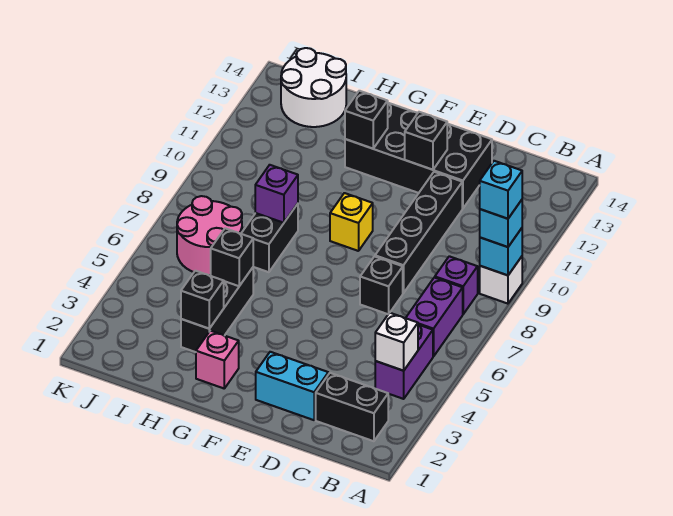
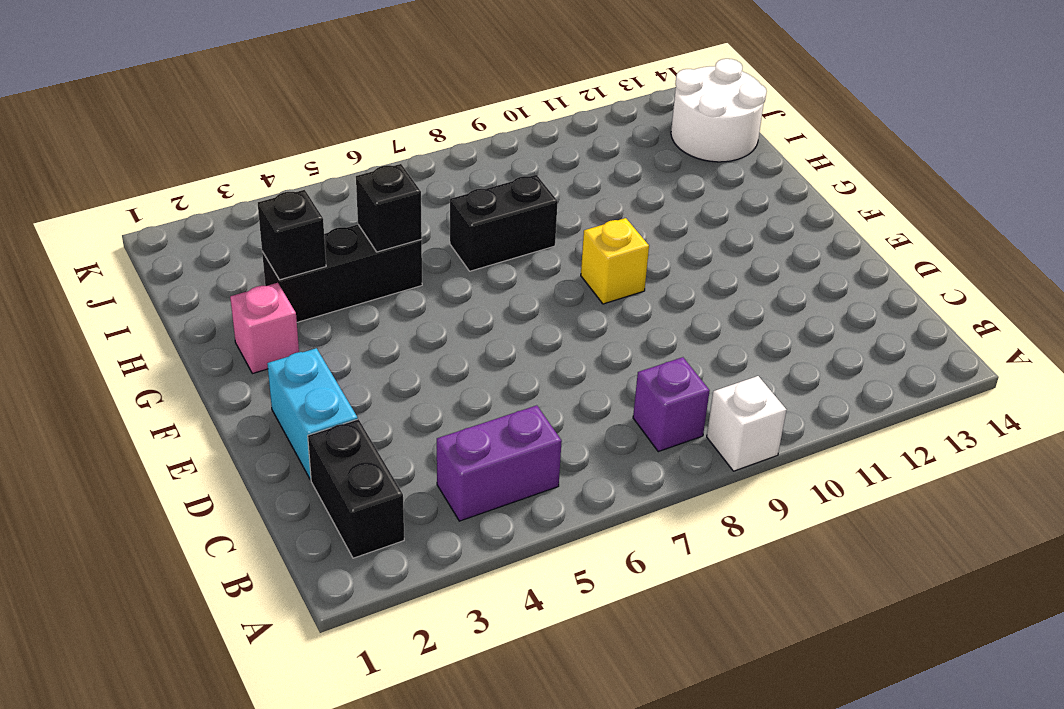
none -> purple 1x2 brick [406,277,463,357]
none -> black 1x1 brick [360,256,403,314]
none -> black 1x4 brick [375,172,462,293]

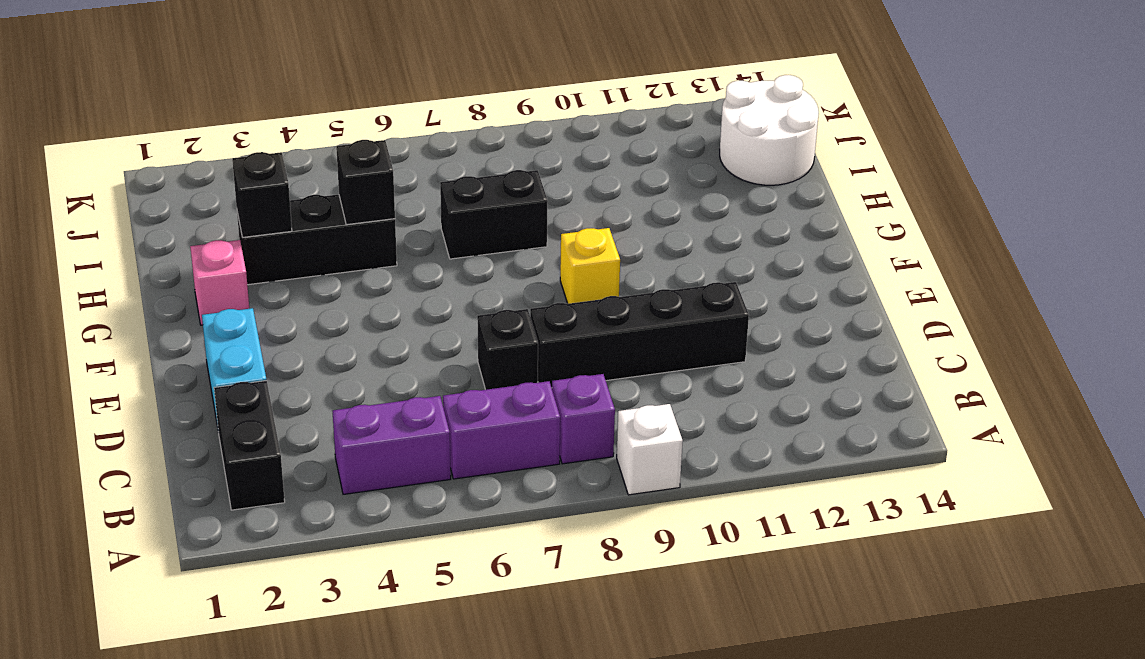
none -> black 2x4 brick [345,103,492,208]
none -> pink 2x2 round brick [177,196,242,275]
none -> cyan 1x1 brick [480,228,522,275]

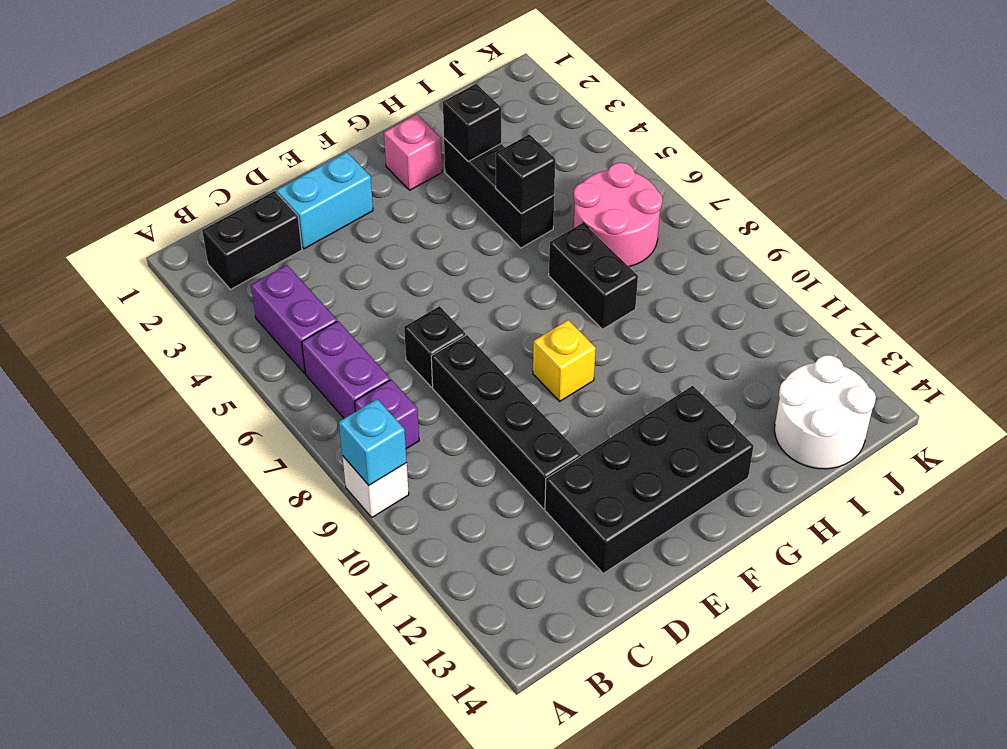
none -> white 1x1 brick [375,313,418,371]
none -> black 1x1 brick [405,112,447,170]
none -> black 1x1 brick [345,91,388,149]

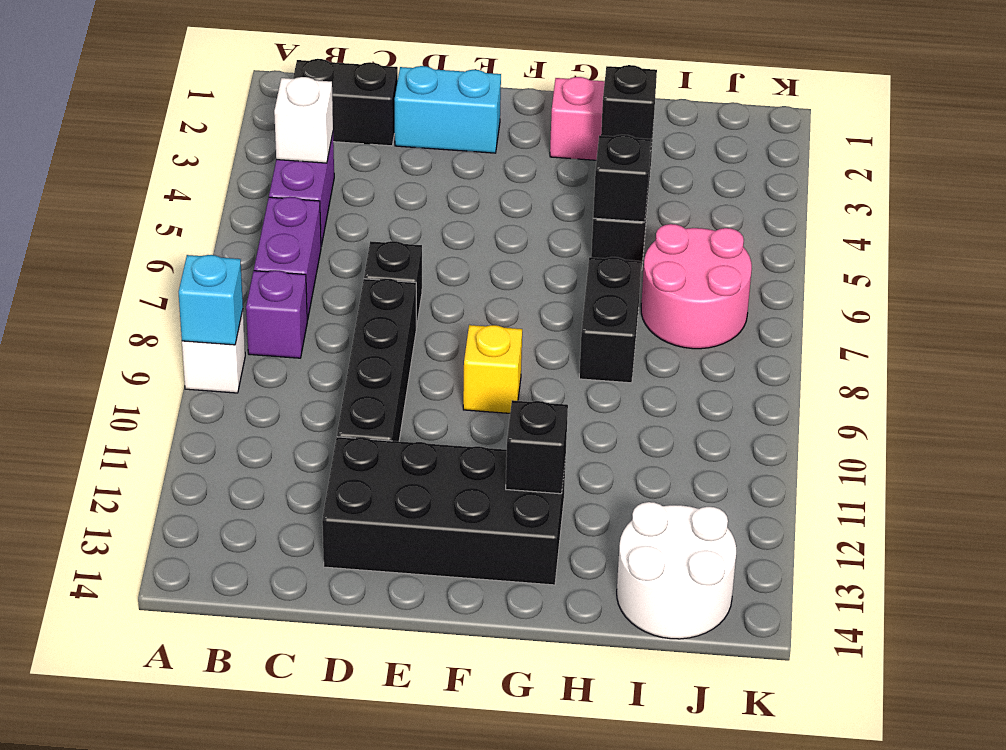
none -> black 1x1 brick [405,112,447,170]
none -> purple 1x1 brick [255,165,298,223]
none -> cyan 1x1 brick [480,200,522,247]

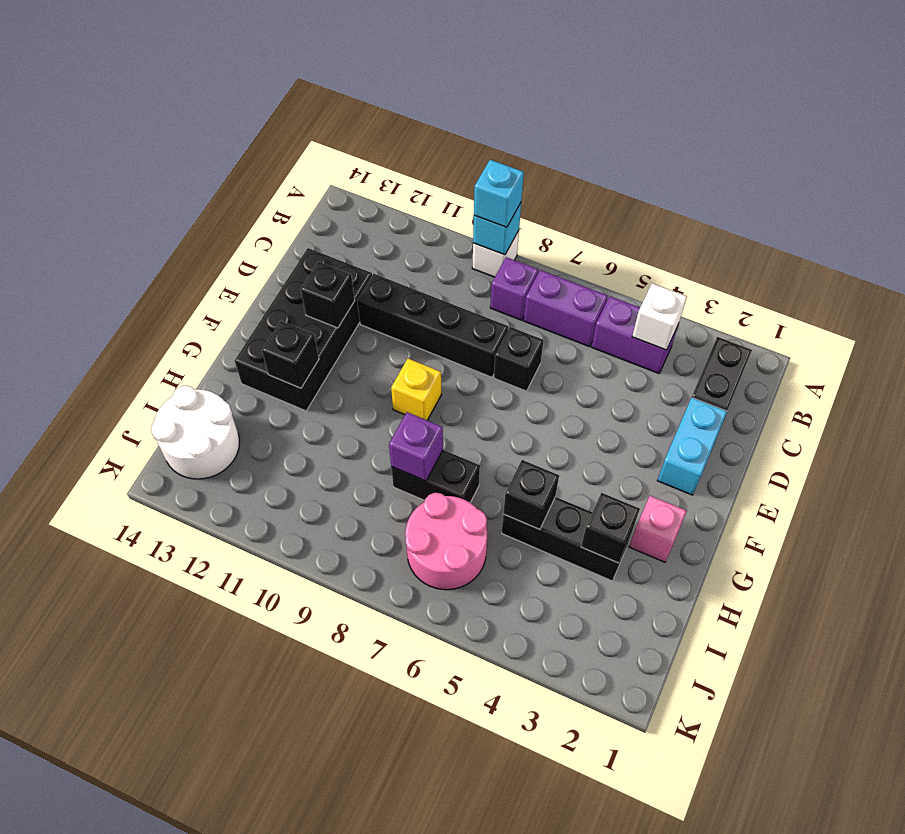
none -> cyan 1x1 brick [480,161,522,219]

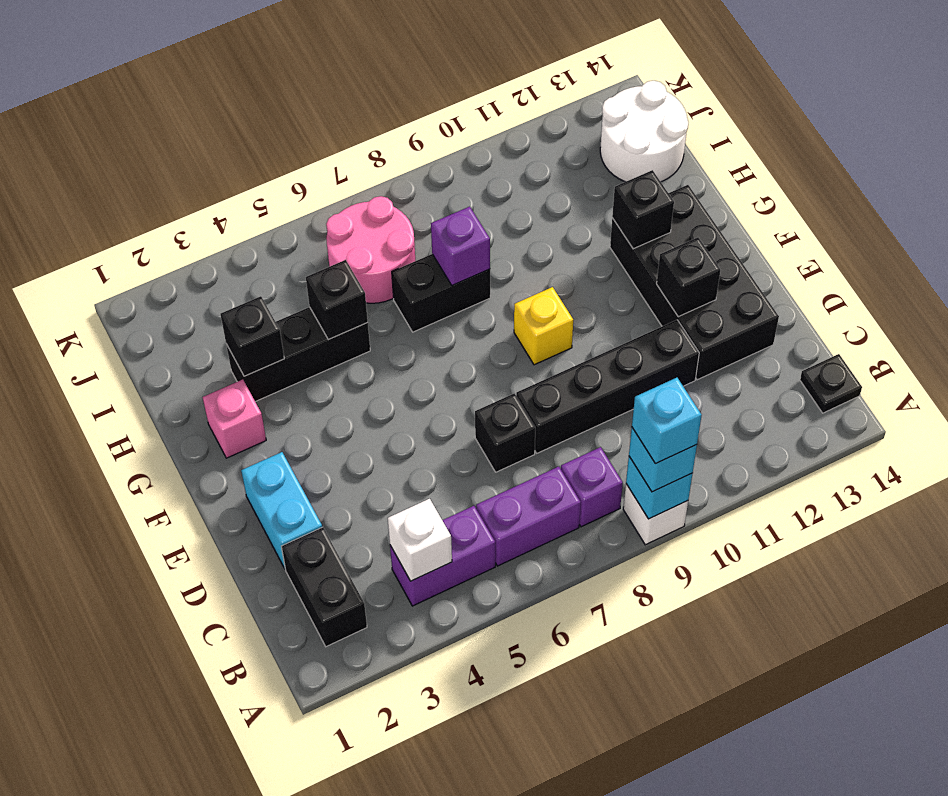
black 1x1 plate [800,354,862,413] -> none

